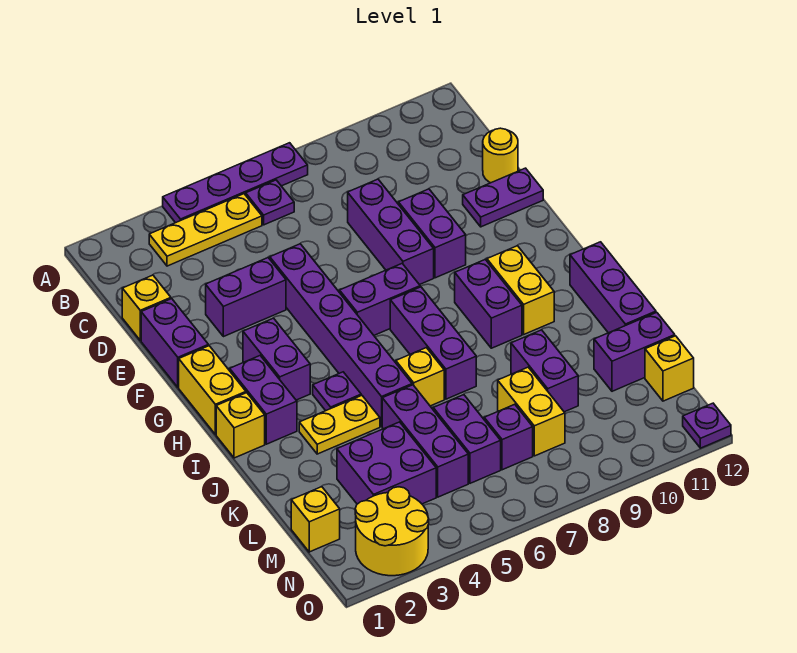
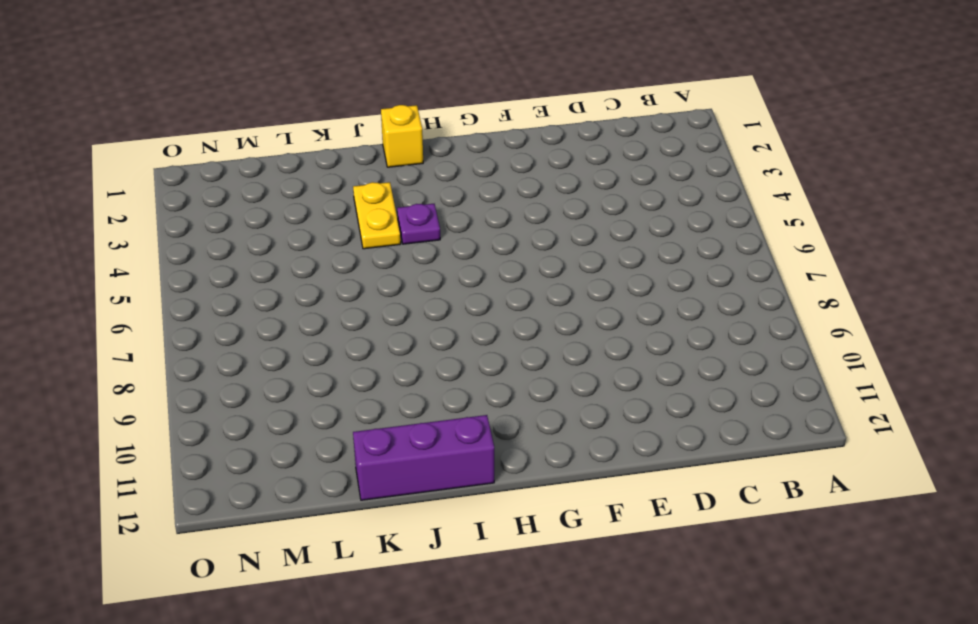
none -> purple 1x4 plate [163,143,308,223]
none -> yellow 1x3 plate [149,194,262,266]
none -> purple 1x1 plate [246,180,294,225]
none -> yellow 1x1 brick [122,275,171,340]

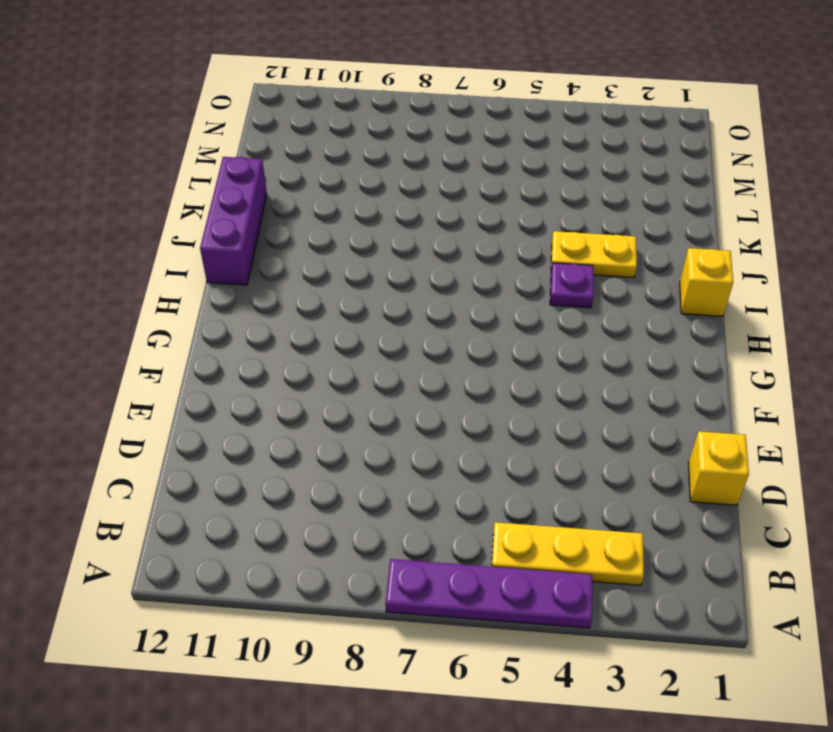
none -> purple 1x1 plate [246,180,294,225]
none -> purple 1x3 brick [348,179,434,285]
none -> yellow 1x1 round brick [483,128,518,183]
none -> purple 1x2 brick [141,299,208,387]

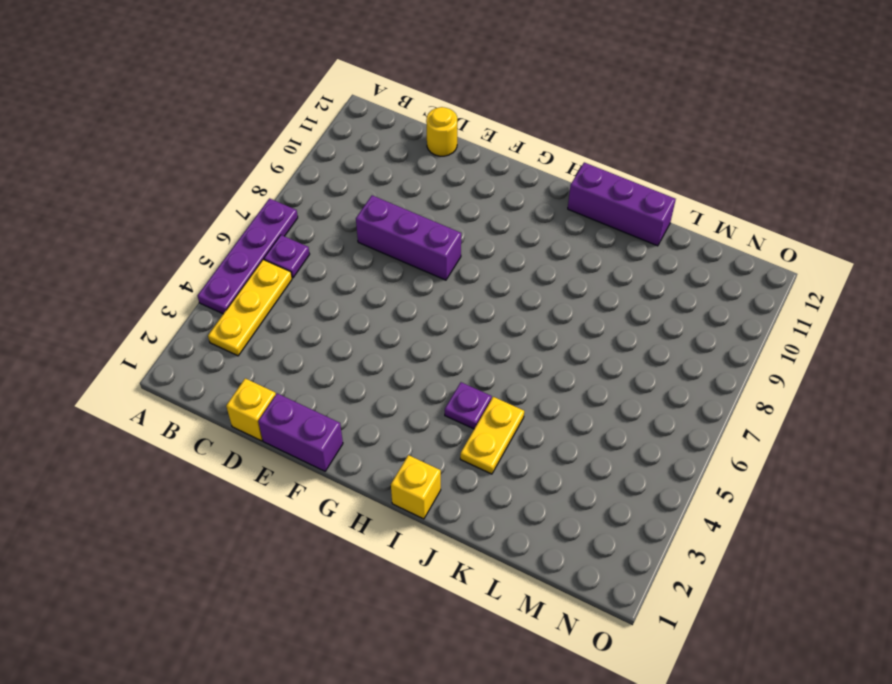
none -> purple 1x2 brick [206,258,286,337]
none -> purple 1x6 brick [270,244,412,426]
none -> purple 1x2 brick [398,189,466,278]
none -> purple 1x2 plate [463,168,543,227]

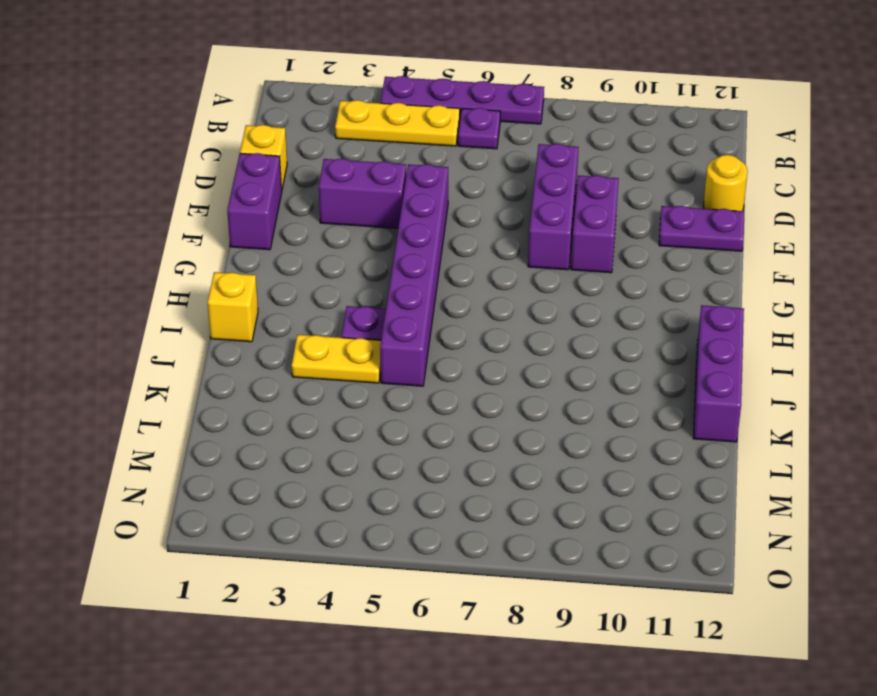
none -> yellow 1x2 brick [179,346,246,434]
none -> purple 1x2 brick [243,318,310,400]
none -> purple 1x2 brick [340,264,420,335]
none -> purple 1x2 brick [230,356,297,444]

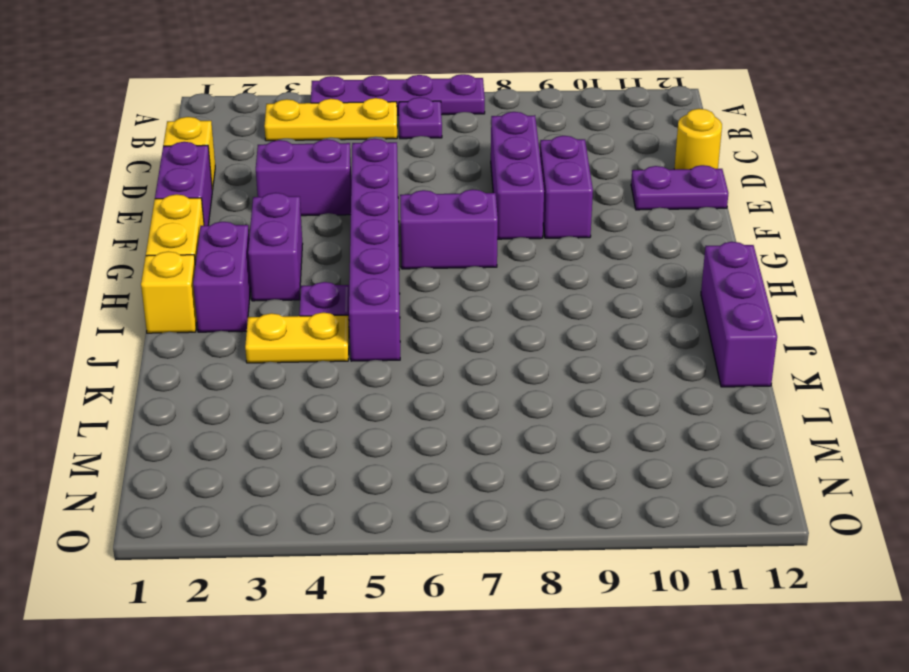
none -> purple 1x3 brick [390,287,476,399]
none -> purple 1x2 brick [455,260,522,348]
none -> yellow 1x2 brick [487,246,554,334]
none -> yellow 1x1 brick [396,348,444,406]

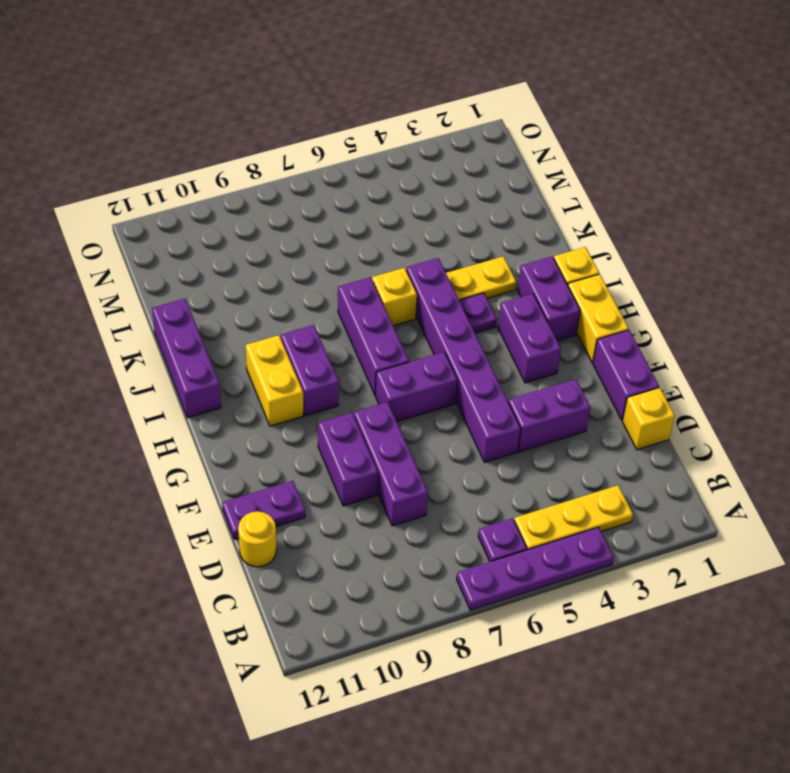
none -> purple 1x3 brick [382,385,468,497]
none -> purple 1x2 brick [511,330,578,412]
none -> purple 2x2 brick [337,422,436,504]
none -> purple 1x2 brick [433,395,501,483]

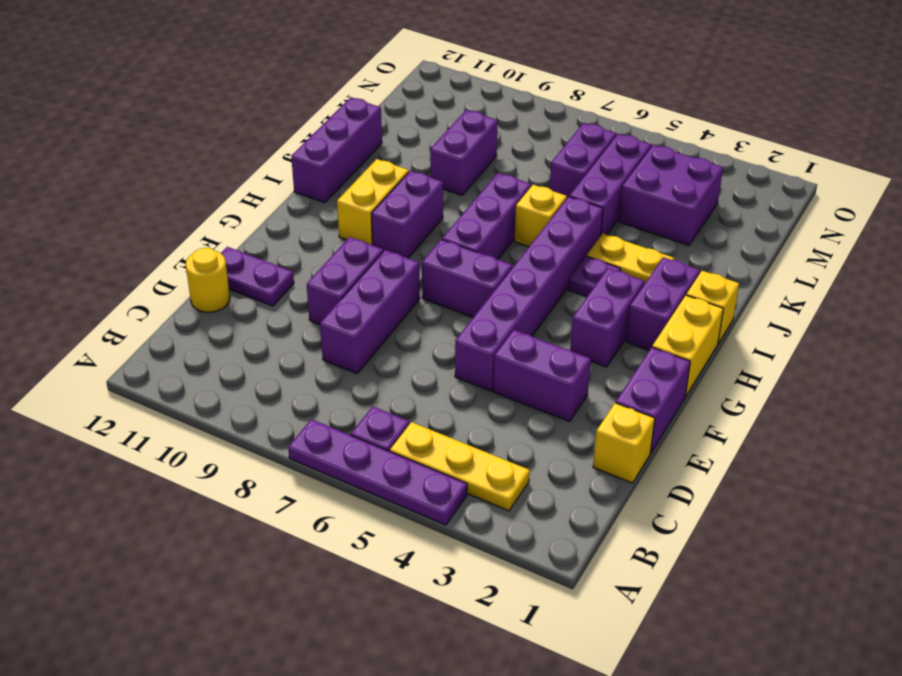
none -> yellow 1x2 brick [498,367,565,456]
none -> purple 1x2 brick [594,312,675,391]
none -> yellow 1x1 brick [291,487,340,552]
none -> purple 1x1 brick [484,404,533,470]

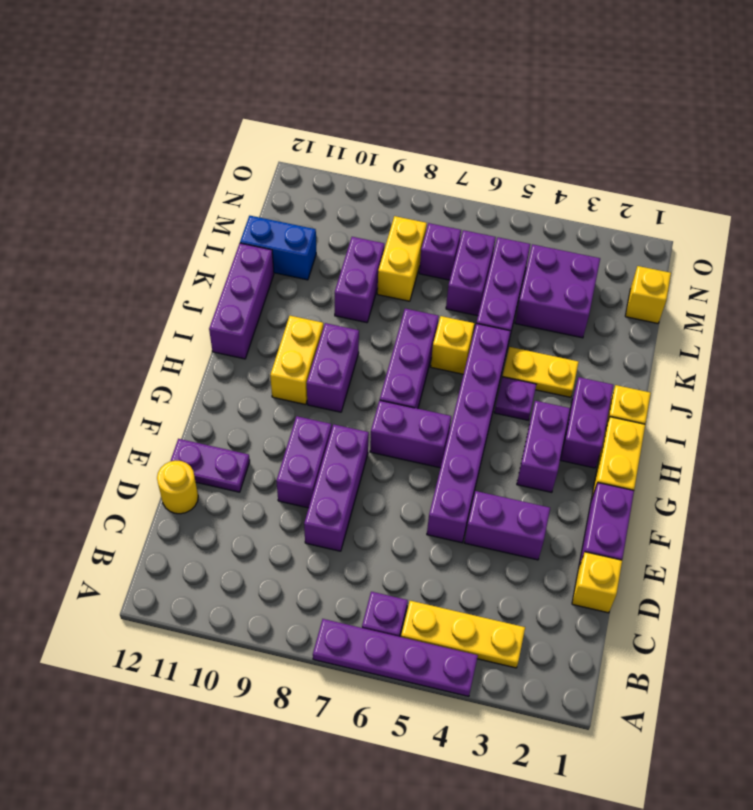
blue 1x2 brick [240,216,316,280] -> purple 1x2 brick [594,312,675,391]
none -> yellow 1x1 brick [645,336,694,401]
none -> yellow 2x2 round brick [355,487,429,576]
none -> purple 1x1 plate [683,403,731,448]

